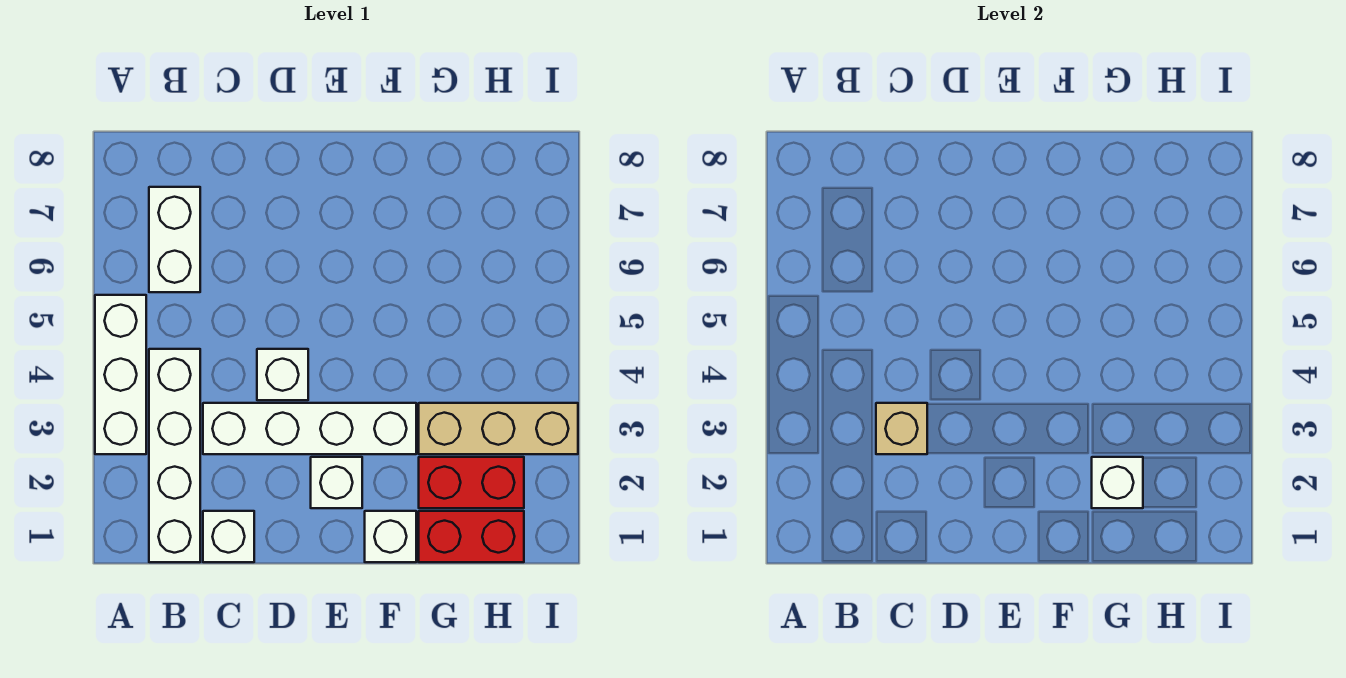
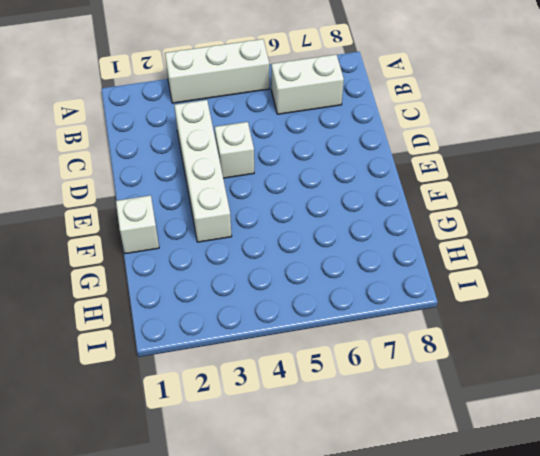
none -> white 1x4 brick [149,349,200,562]
none -> white 1x1 brick [203,511,254,562]
none -> white 1x1 brick [311,457,362,508]

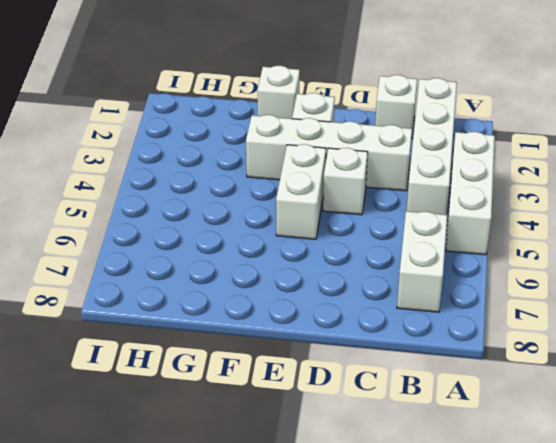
white 1x2 brick [276,144,326,239] -> none
none -> red 1x2 brick [419,511,524,562]
none -> red 1x2 brick [419,457,524,508]
none -> tan 1x3 brick [419,403,578,454]

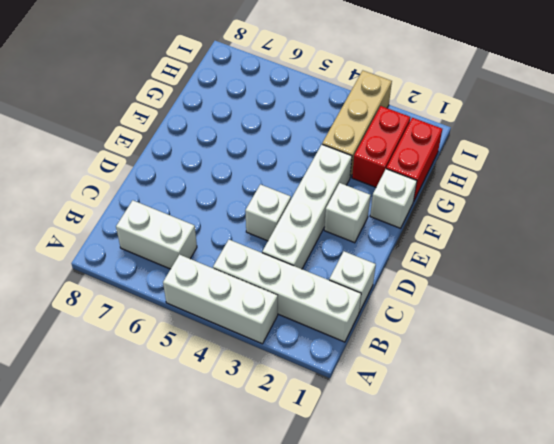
none -> tan 1x1 brick [876,403,927,454]
none -> white 1x1 brick [1092,457,1143,508]

